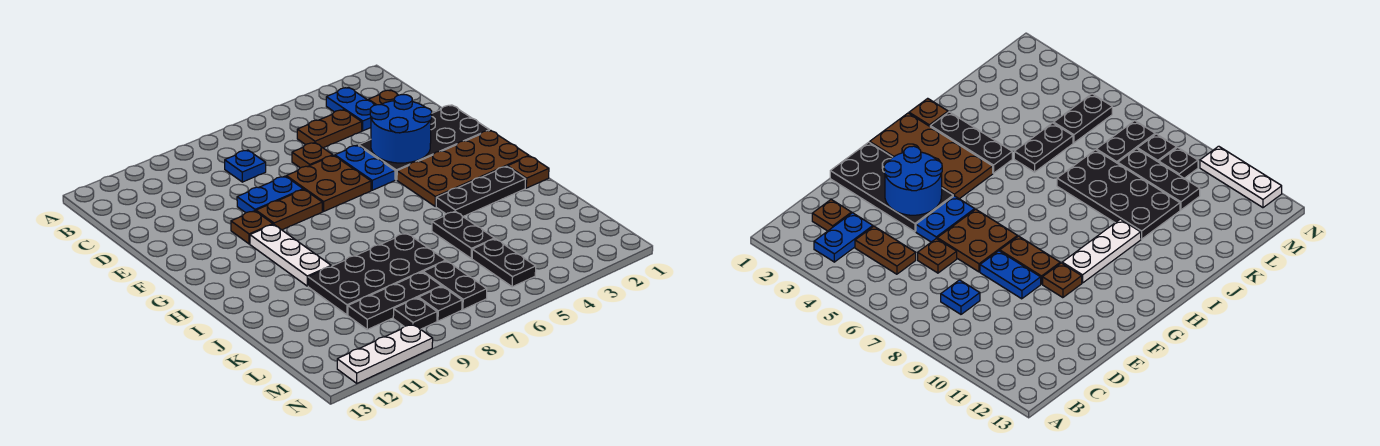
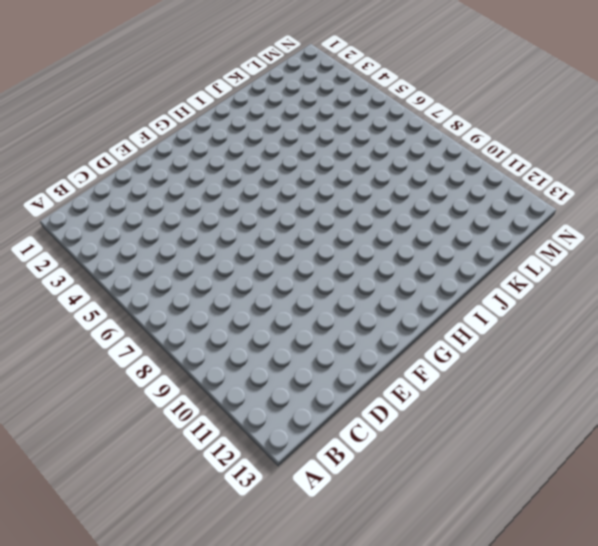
none -> blue 1x2 plate [326,87,374,131]
none -> brown 1x1 plate [368,90,398,105]
none -> brown 1x2 plate [297,110,362,148]

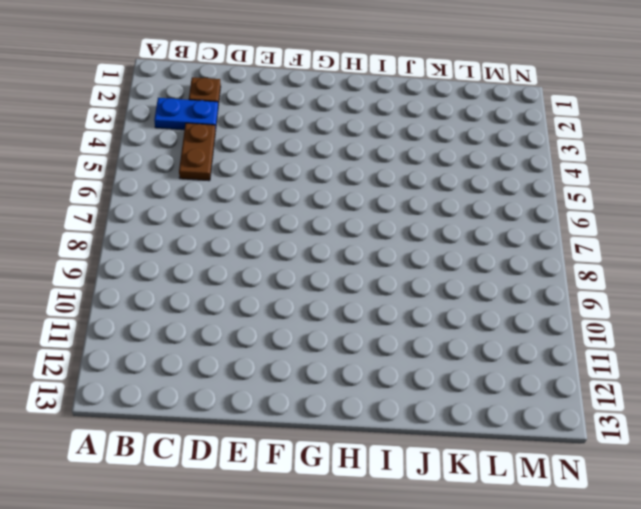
none -> blue 1x1 plate [225,150,266,182]
none -> brown 1x1 plate [292,143,333,168]
none -> black 2x4 plate [359,105,489,180]

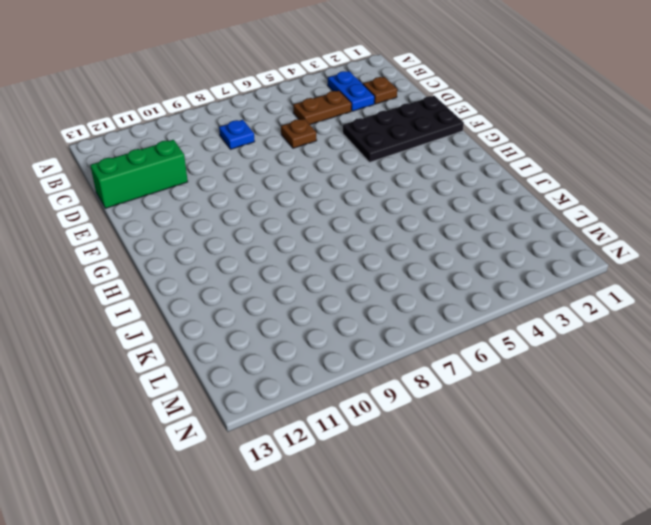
green 1x3 brick [90,140,188,208] -> none
none -> blue 1x2 plate [335,145,395,190]
none -> brown 2x2 plate [286,155,371,211]
none -> blue 1x2 plate [237,176,303,213]

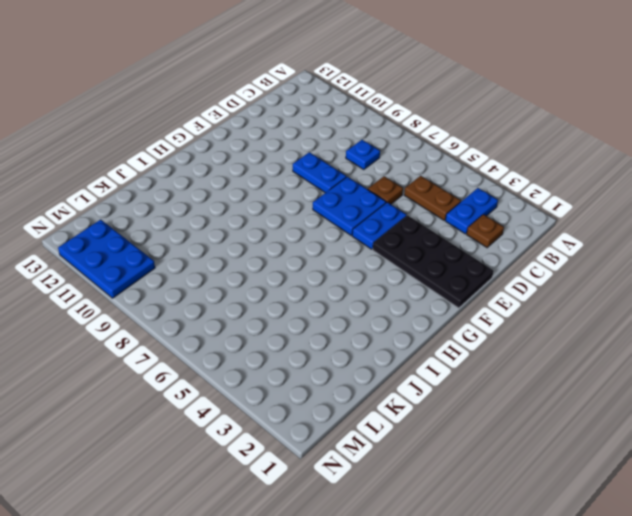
blue 2x2 plate [313,177,386,235] -> brown 2x2 plate [286,155,371,211]
blue 2x3 plate [58,220,155,298] -> white 1x3 plate [337,324,433,383]
none -> brown 1x2 plate [256,190,322,230]
none -> brown 1x1 plate [231,211,273,244]
none -> brown 2x4 plate [397,130,529,206]

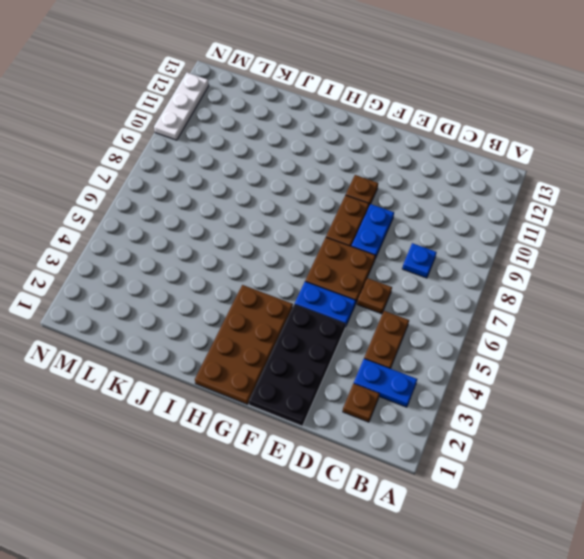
none -> white 1x3 plate [250,224,331,286]
none -> brown 1x1 plate [508,156,549,188]
none -> black 1x3 plate [436,166,526,217]

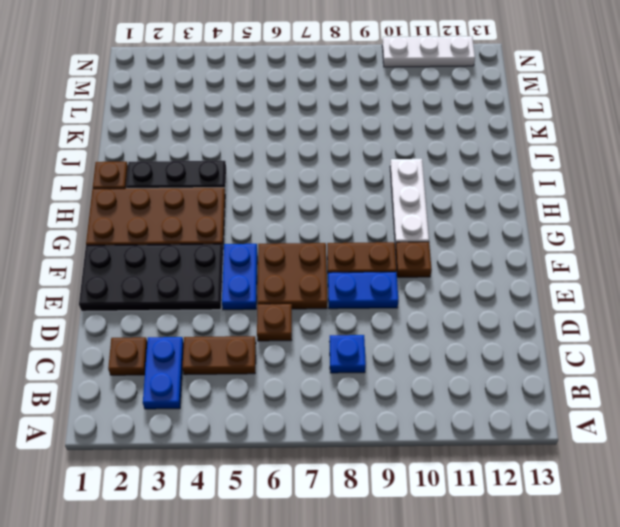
none -> black 1x2 plate [432,212,494,258]
none -> black 2x4 plate [308,233,446,315]
none -> black 1x2 plate [472,239,536,287]

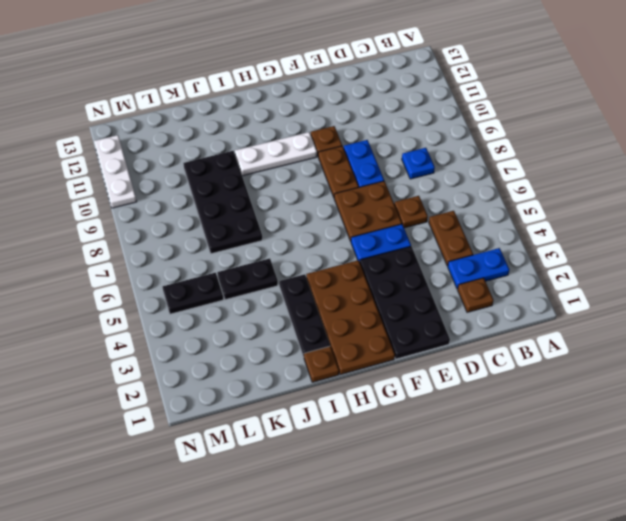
none -> black 1x2 plate [423,261,487,309]
none -> black 1x3 plate [348,272,441,330]
none -> black 1x1 plate [419,286,462,321]

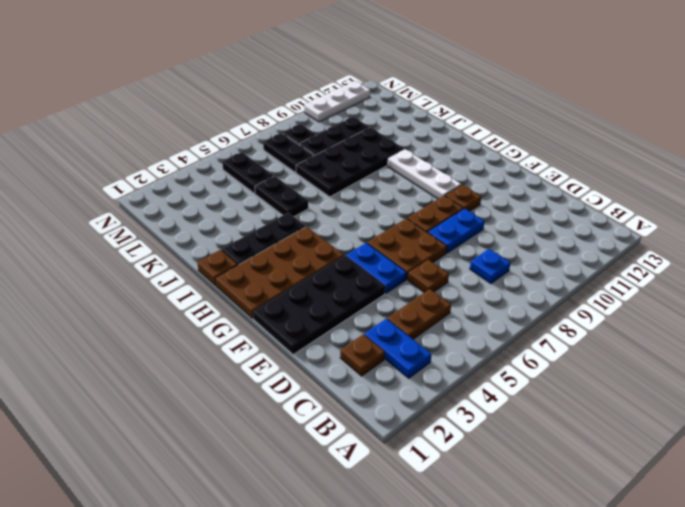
none -> black 1x1 plate [393,298,437,329]
none -> blue 2x2 round brick [370,95,432,163]

